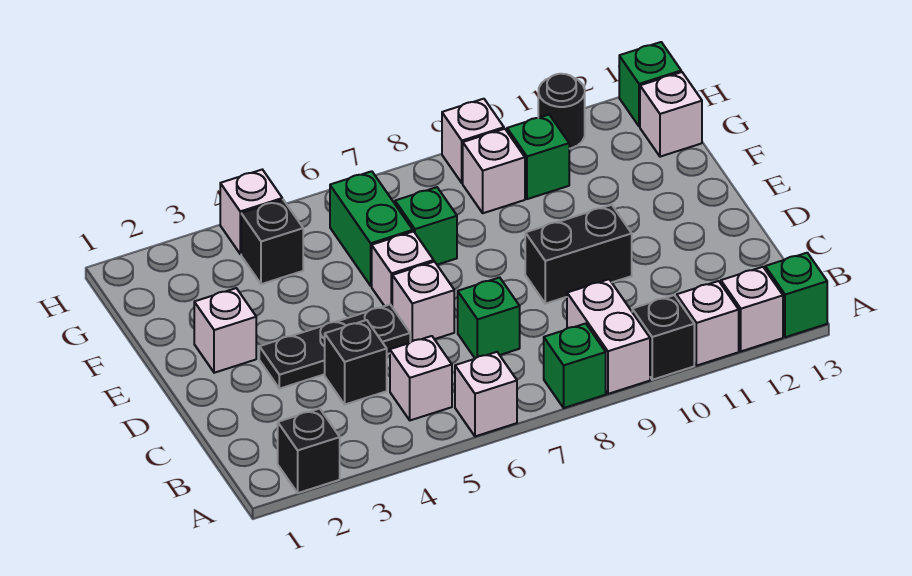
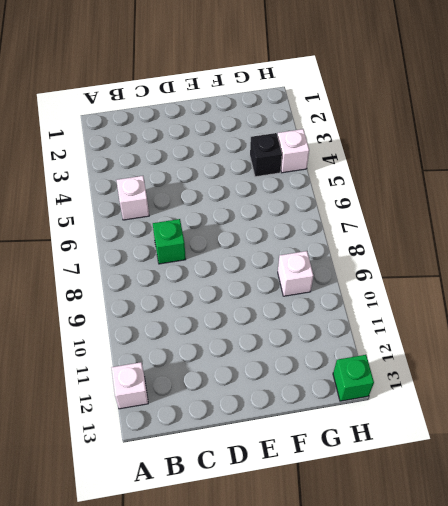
none -> black 1x1 brick [278,409,340,493]
none -> white 1x1 brick [455,352,517,436]
none -> green 1x1 brick [544,324,606,408]

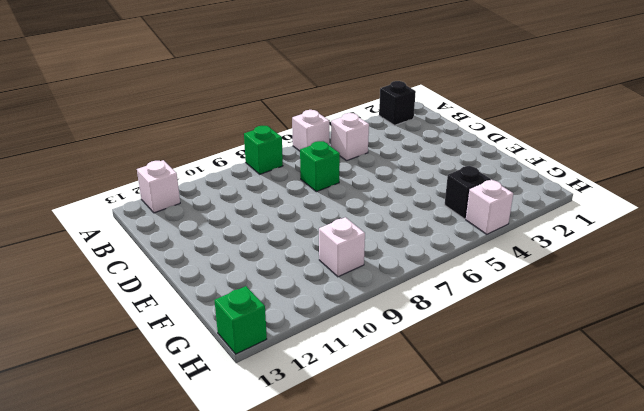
none -> white 1x2 brick [567,279,650,394]
none -> black 1x1 brick [632,295,694,380]
none -> white 1x1 brick [677,281,739,366]

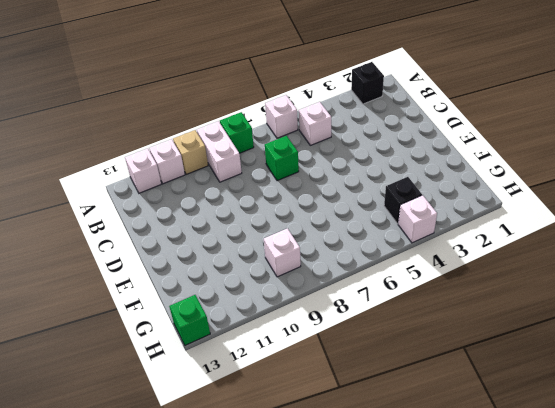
tan 1x1 brick [173,130,208,174] -> black 1x1 brick [632,295,694,380]
none -> green 1x1 brick [765,253,827,337]
none -> black 1x1 brick [325,320,387,404]
none -> black 1x3 plate [259,305,410,389]

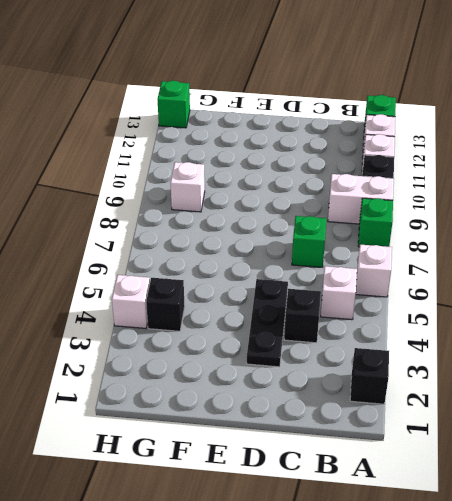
none -> white 1x1 brick [392,262,454,342]
none -> black 1x2 brick [525,205,632,304]
none -> white 1x1 brick [194,288,256,373]

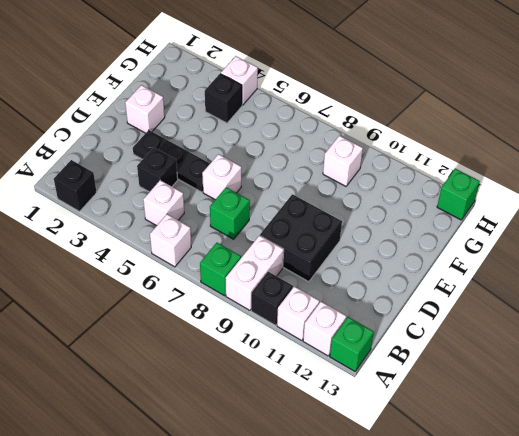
black 2x2 brick [260,194,342,282] -> black 1x2 brick [525,205,632,304]
none -> white 1x1 brick [372,231,434,306]
none -> green 1x2 brick [330,171,413,286]
none -> green 1x1 brick [395,187,457,265]

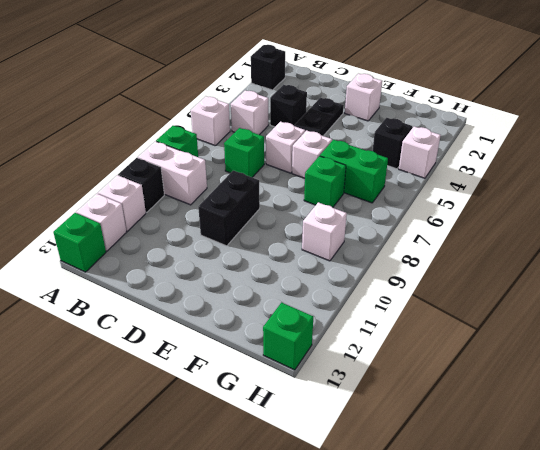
none -> green 1x1 brick [507,115,569,199]
none -> white 1x1 brick [640,72,702,157]
none -> white 1x1 brick [442,99,504,183]

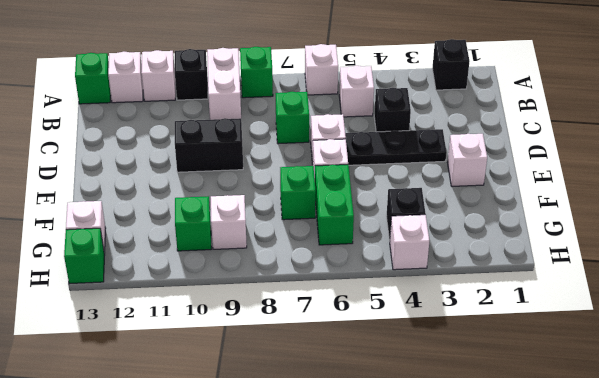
none -> white 1x1 brick [442,99,504,183]
none -> black 1x1 round brick [538,74,585,149]

